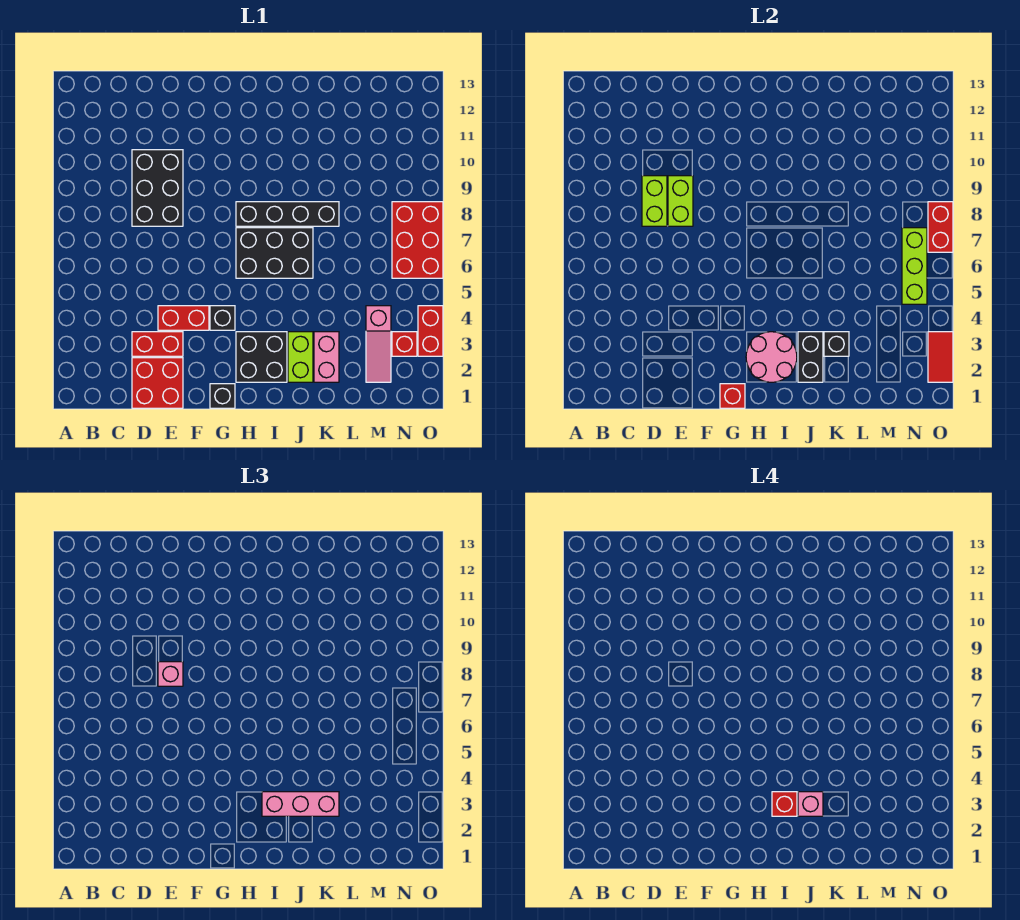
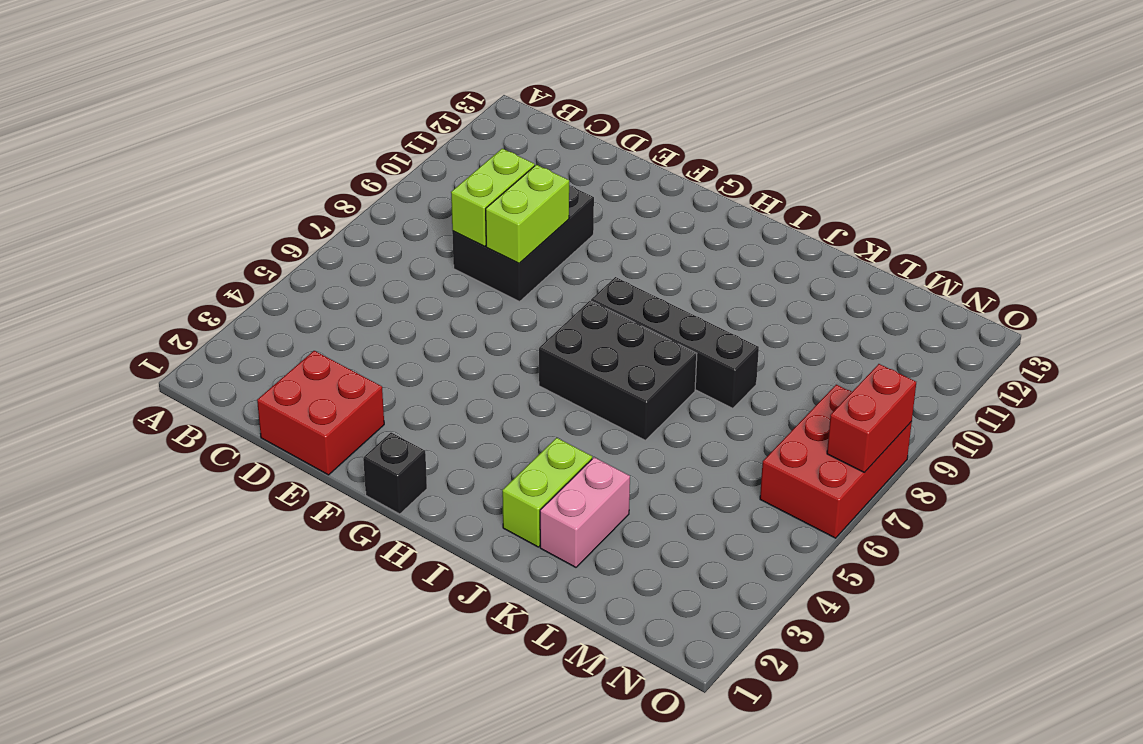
none -> red 1x2 brick [132,332,183,356]
none -> red 1x2 brick [158,306,209,330]
none -> black 1x1 brick [210,306,235,330]

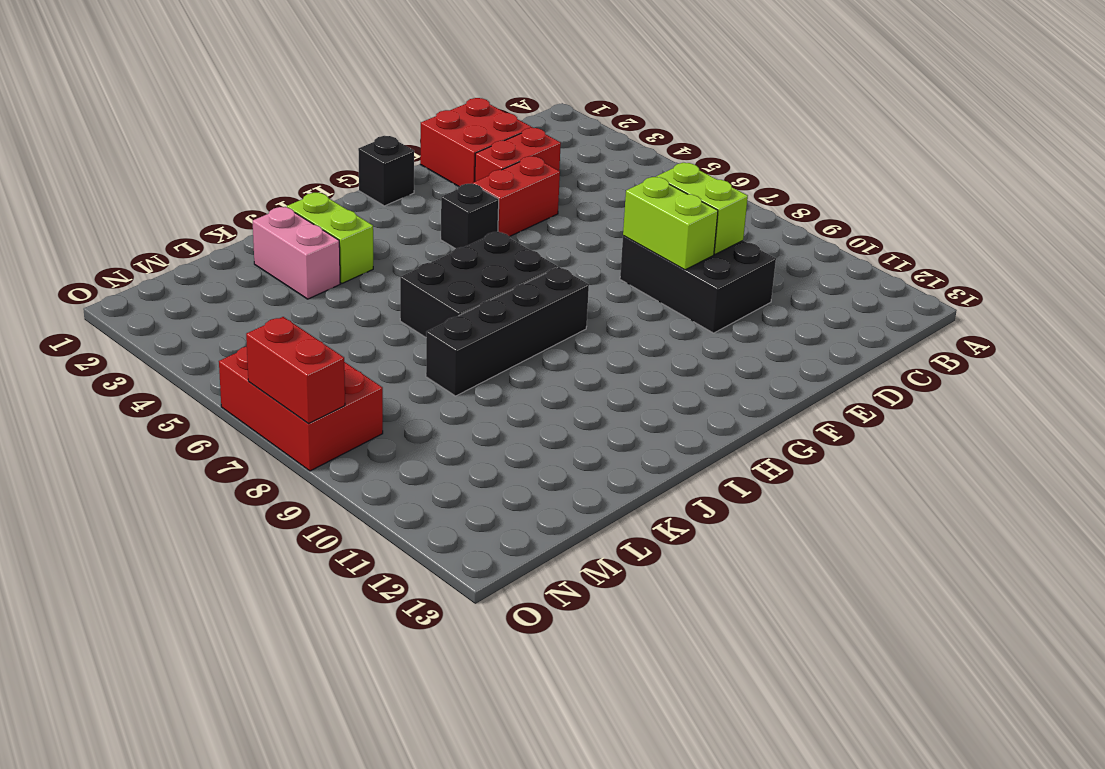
none -> black 2x2 brick [236,332,287,382]
none -> pink 1x3 slope [366,306,391,382]
none -> red 1x1 brick [392,332,417,356]

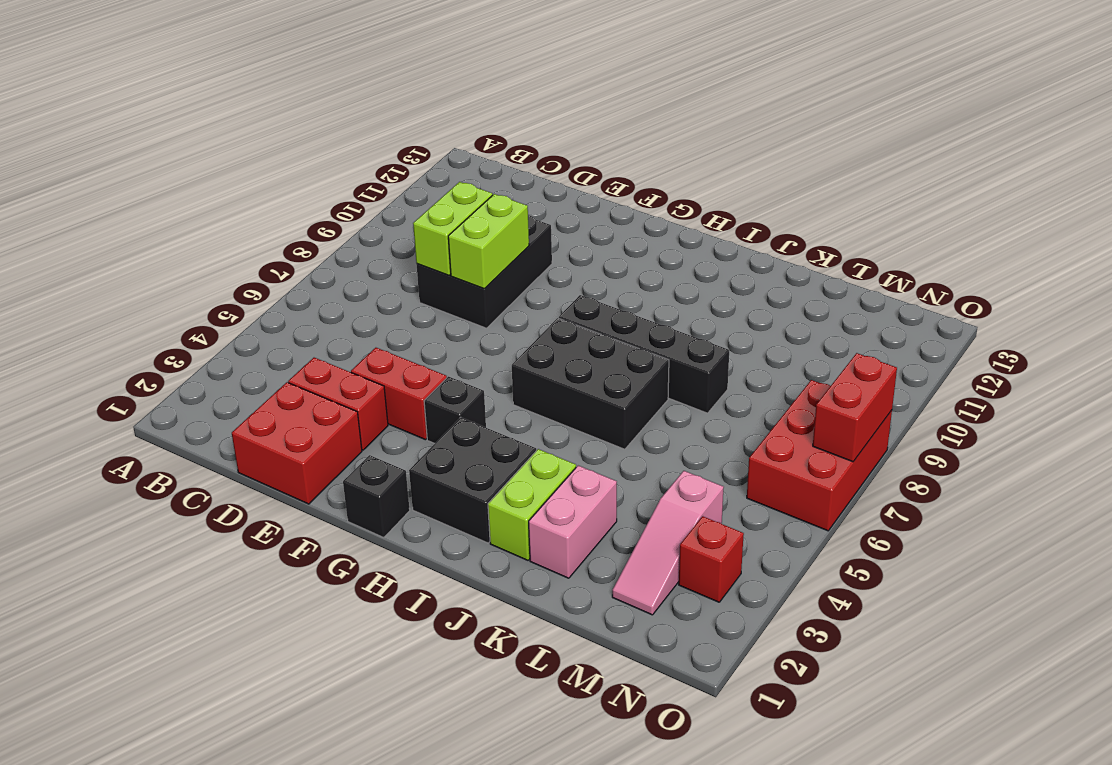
none -> red 1x2 brick [418,306,443,356]
none -> red 1x1 brick [720,384,745,408]
none -> pink 2x2 round brick [746,332,797,382]

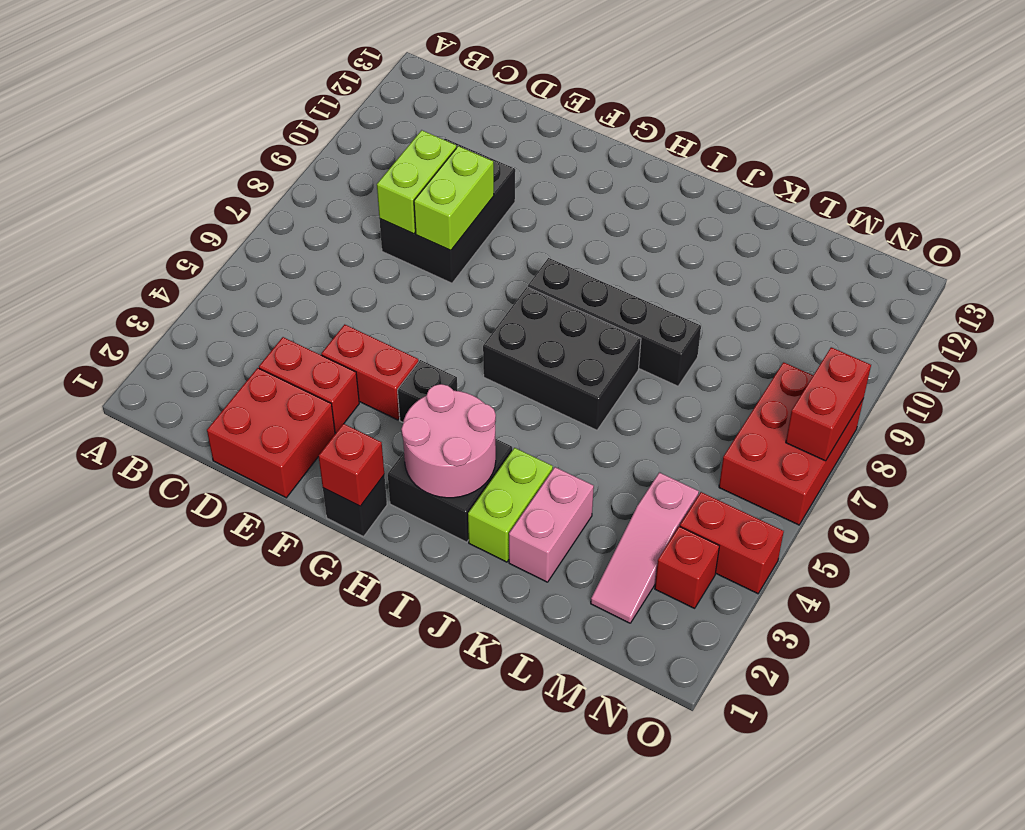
red 1x2 brick [680,492,784,594] -> red 1x2 brick turned to [418,306,443,356]
none -> black 1x2 brick [798,332,823,382]
none -> black 1x1 brick [824,332,849,356]
none -> lime 1x3 brick [902,228,927,304]

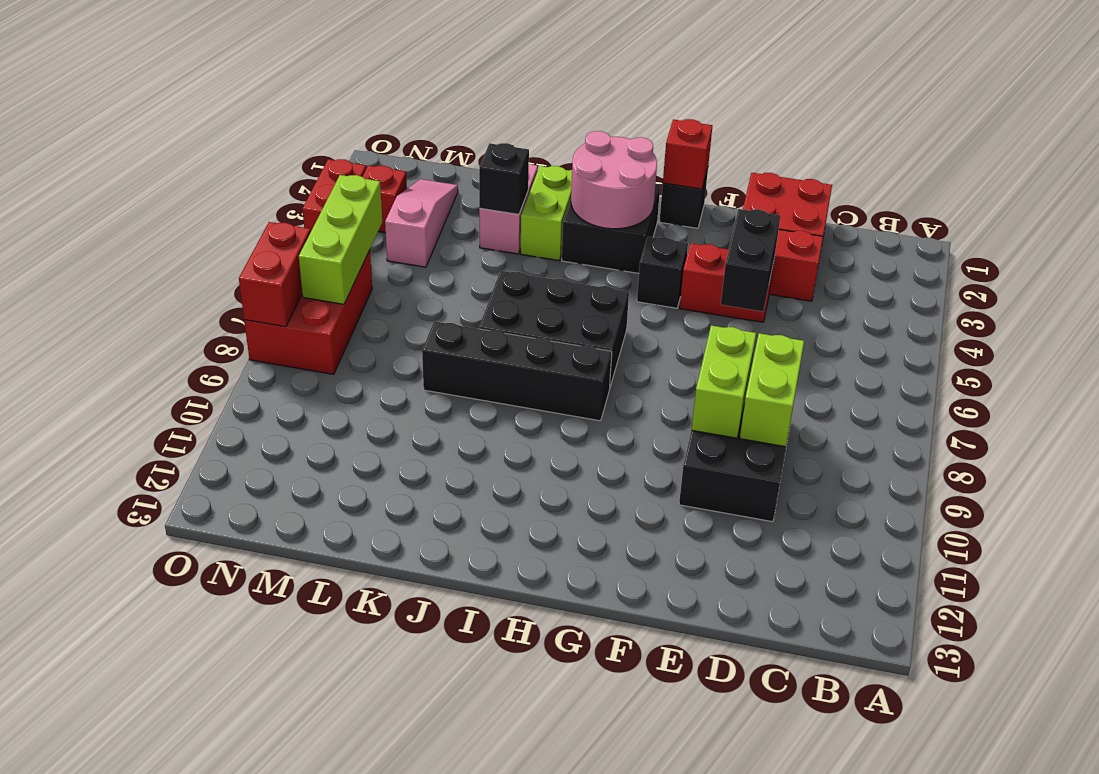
black 1x2 brick [721,209,780,312] -> black 1x2 brick moved to [798,332,823,382]
none -> red 1x2 tile [928,332,953,382]
none -> pink 1x1 brick [158,662,183,686]
none -> pink 1x3 brick [262,792,339,816]

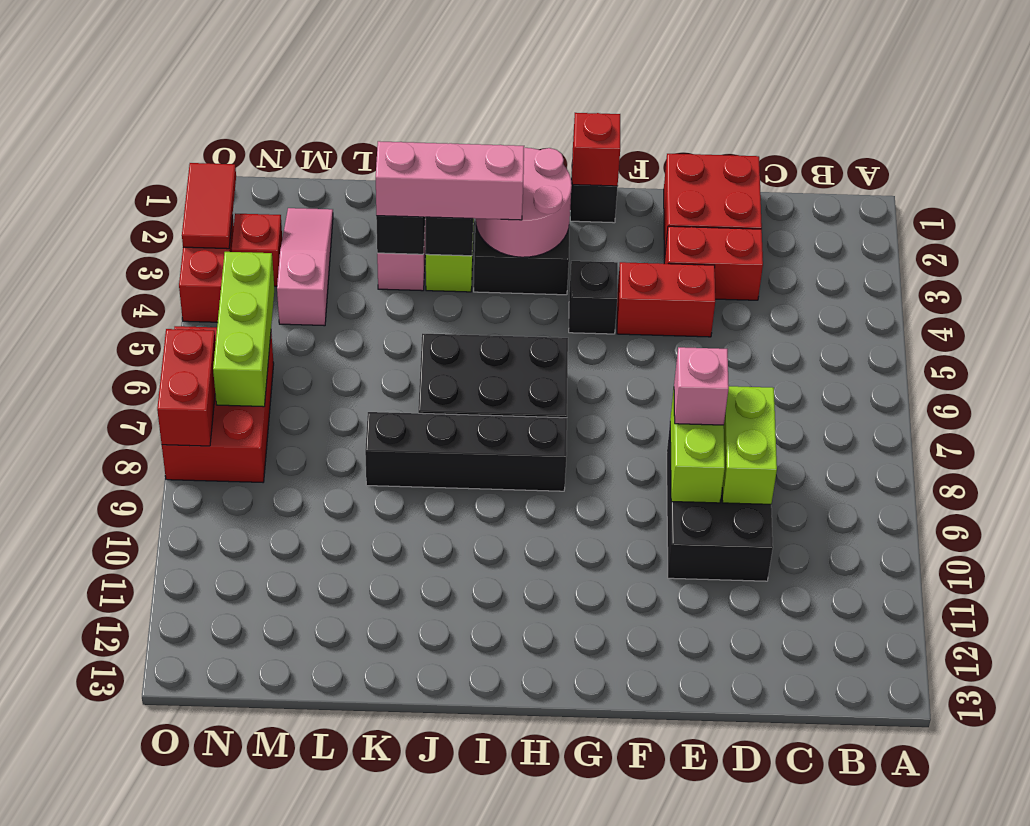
none -> red 1x1 brick [772,792,797,816]
none -> pink 1x1 brick [798,792,823,816]

